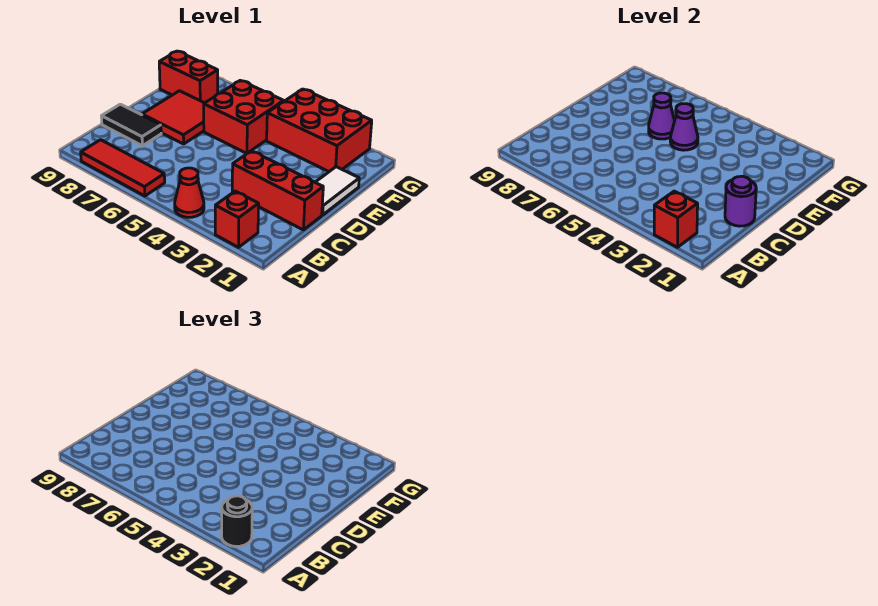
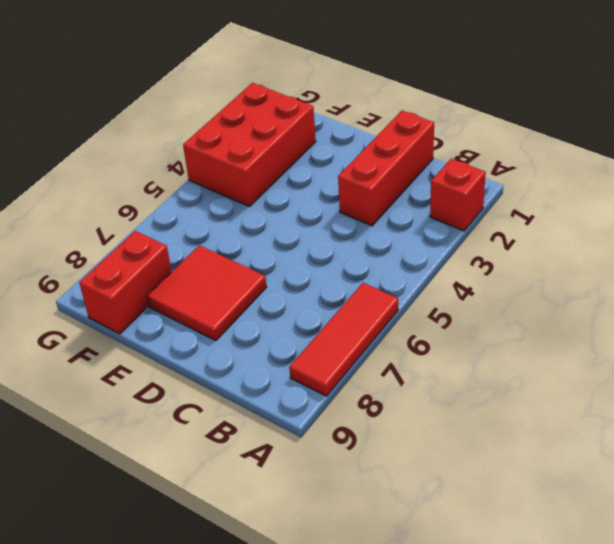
none -> red 1x1 cone [175,168,204,217]
none -> black 1x2 tile [101,104,161,146]
none -> white 1x2 tile [315,167,359,215]

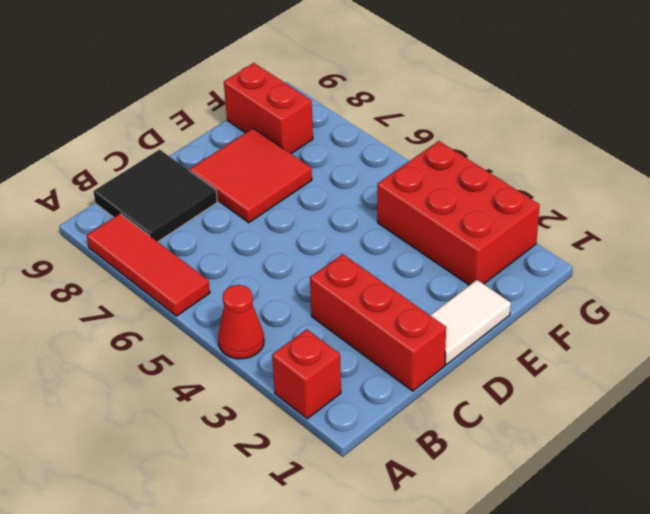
black 2x2 tile [93,150,217,242] -> black 1x2 tile [101,104,161,146]
none -> red 2x2 brick [204,80,284,153]
none -> red 1x1 brick [654,191,698,247]
none -> purple 1x1 round brick [725,176,756,226]

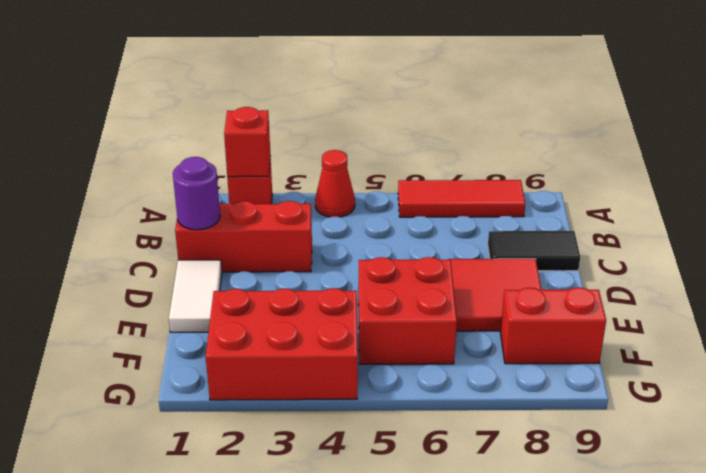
none -> purple 1x1 cone [670,104,698,150]
none -> purple 1x1 cone [649,93,675,139]
none -> black 1x1 round brick [222,496,252,547]

